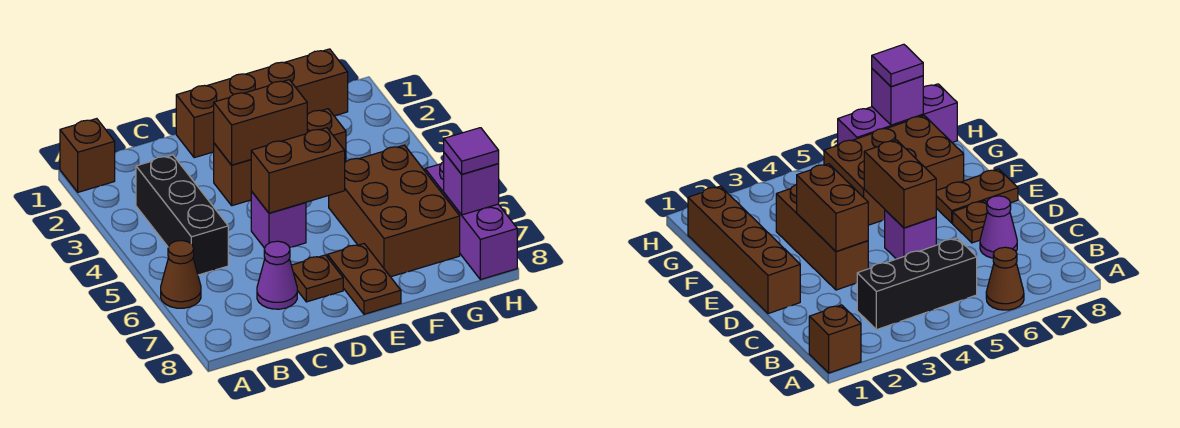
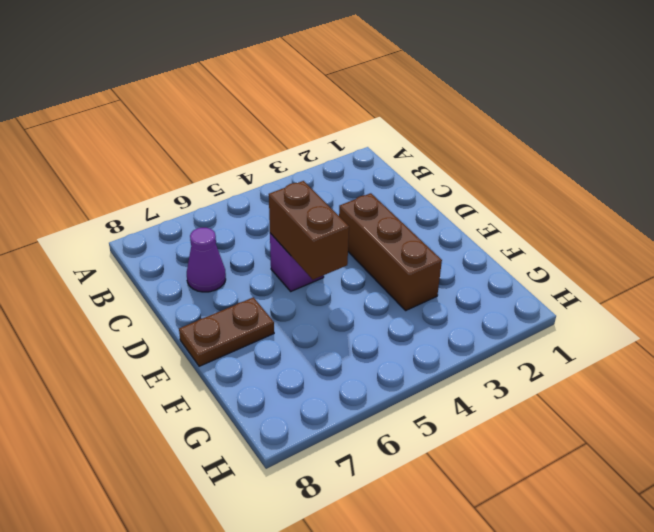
none -> brown 1x1 brick [60,119,115,192]
none -> brown 1x1 cone [161,240,201,308]
none -> black 1x3 brick [136,155,228,275]

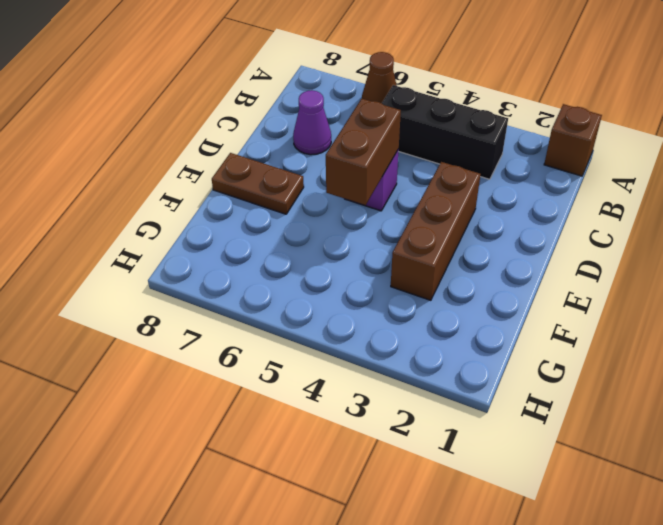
none -> brown 1x4 brick [176,49,348,158]
none -> brown 1x1 plate [291,255,343,302]
none -> brown 2x3 brick [329,145,460,277]

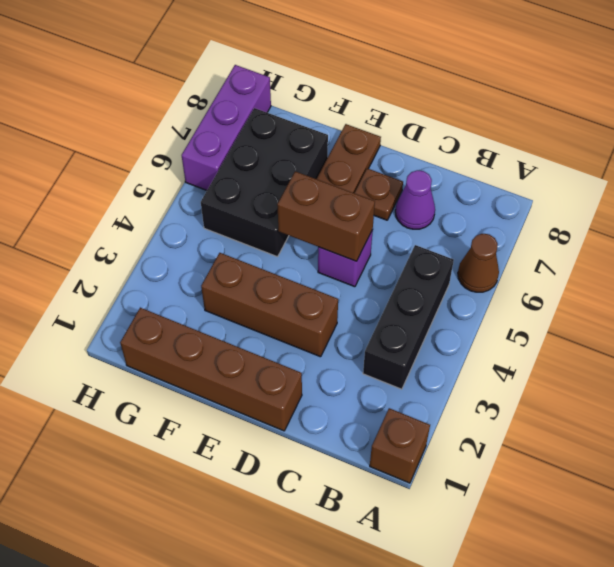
black 2x3 brick [201,108,328,257] -> brown 2x3 brick [329,145,460,277]
none -> brown 1x2 brick [214,80,307,165]
none -> purple 1x1 brick [444,153,499,215]
none -> purple 1x1 tile [444,128,499,174]

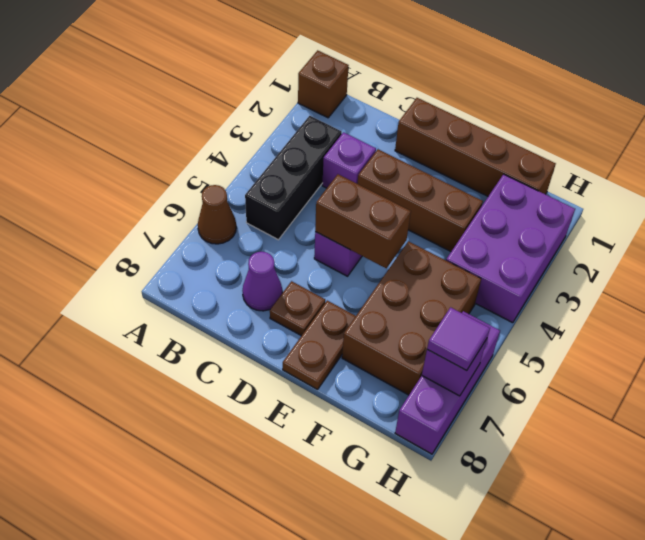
purple 1x1 brick [322,132,376,188] -> none
purple 2x3 brick [446,174,575,323] -> none
none -> brown 1x2 brick [214,80,307,165]

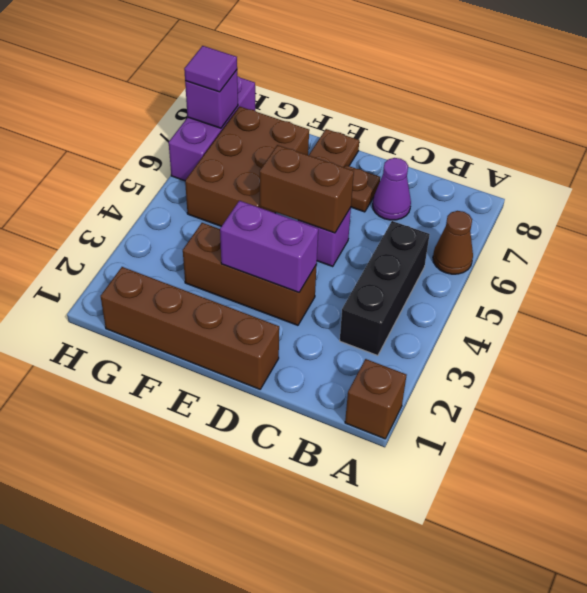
purple 1x2 brick [220,201,318,292] -> brown 1x2 brick [214,80,307,165]

